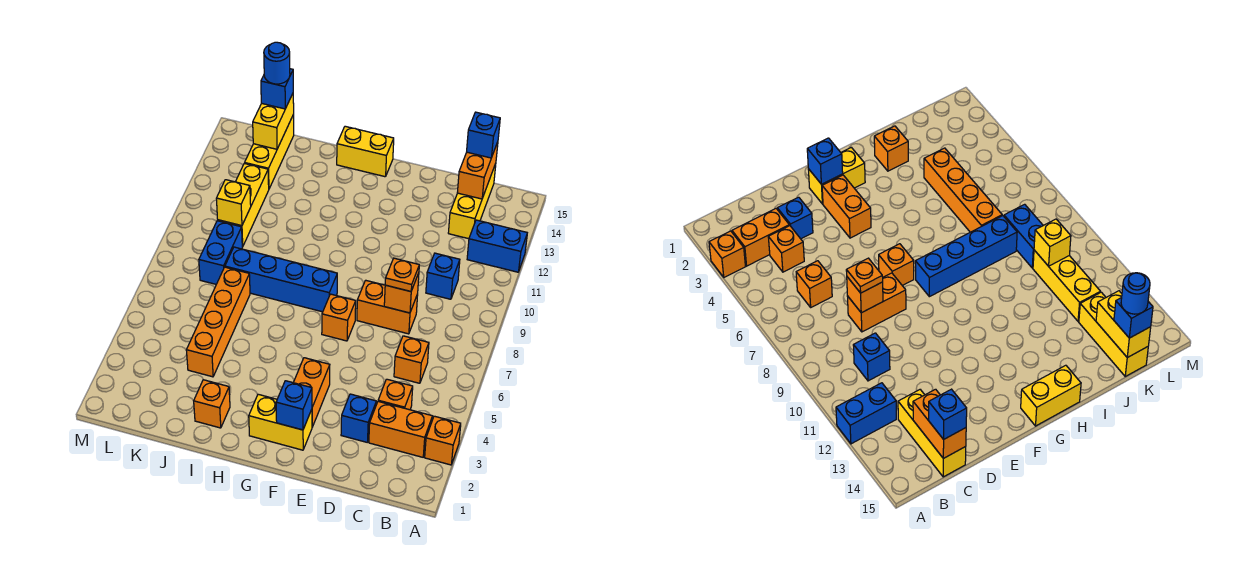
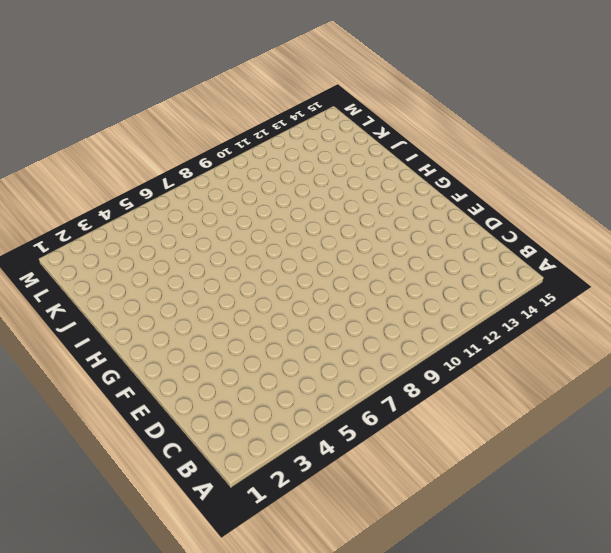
none -> orange 1x1 brick [425,416,461,465]
none -> blue 1x2 brick [467,220,527,272]
none -> orange 1x2 brick [369,402,432,457]

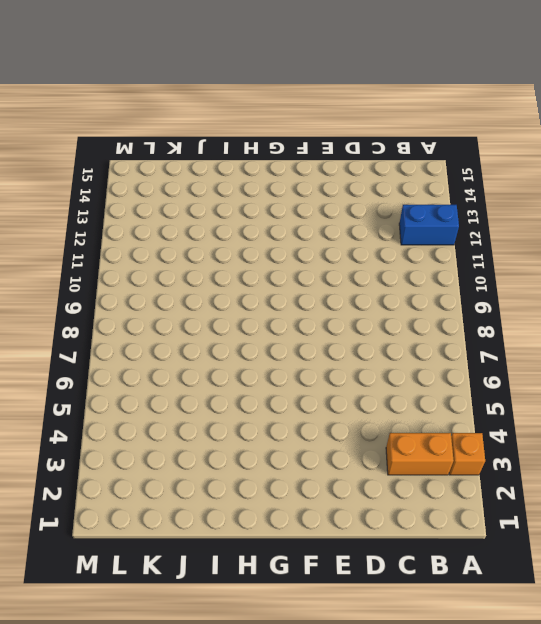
none -> orange 1x1 brick [378,379,413,410]
none -> orange 1x1 brick [394,336,429,383]
none -> blue 1x1 brick [426,253,460,299]

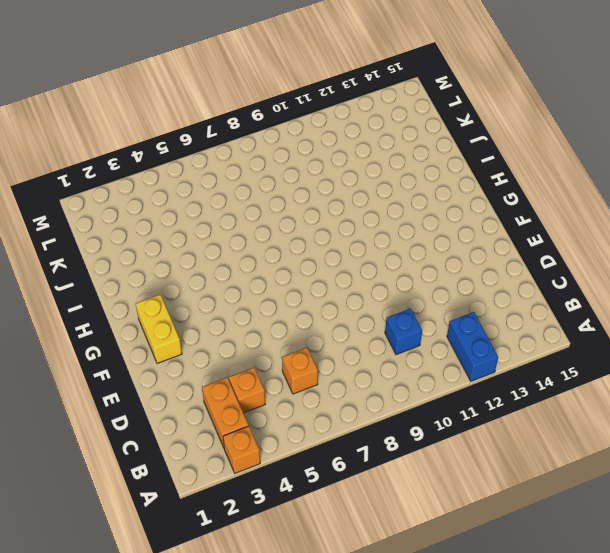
none -> yellow 1x3 brick [448,164,496,239]
none -> blue 1x1 brick [341,394,376,442]
none -> orange 1x2 brick [357,280,418,334]

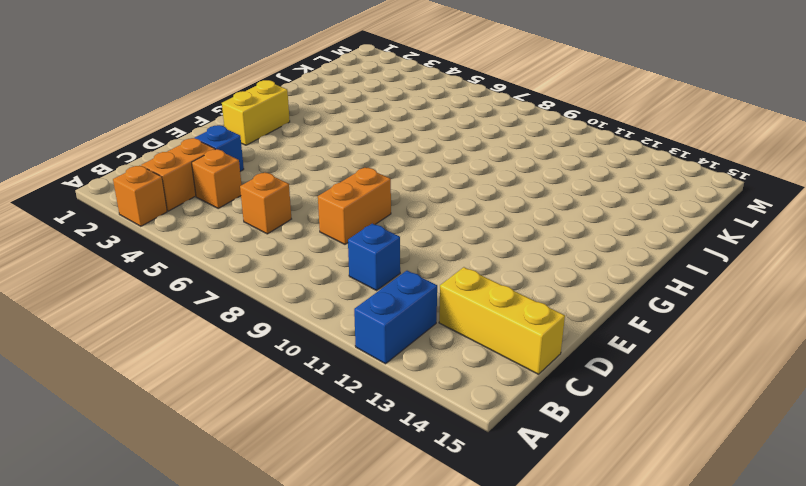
none -> orange 1x2 brick [293,358,330,427]
none -> orange 1x1 brick [322,294,356,341]
none -> blue 1x4 brick [225,247,337,312]

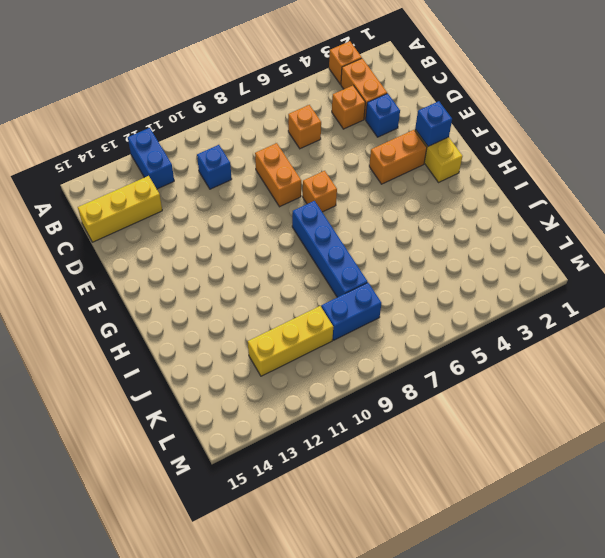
none -> yellow 1x2 brick [337,126,394,177]
none -> orange 1x1 brick [194,380,230,428]
none -> orange 1x4 brick [187,267,250,377]

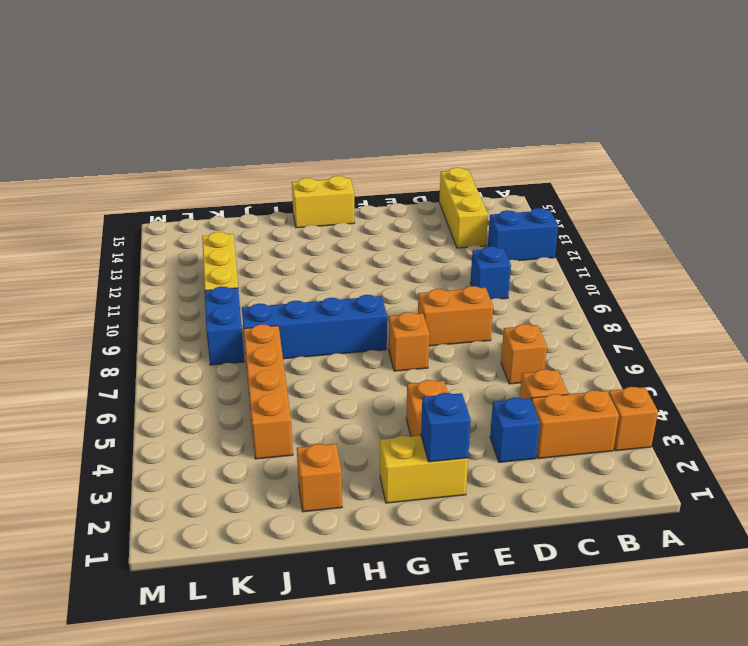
none -> yellow 1x3 brick [245,115,294,189]
none -> orange 1x2 brick [457,142,498,199]
none -> orange 1x1 brick [384,273,419,313]

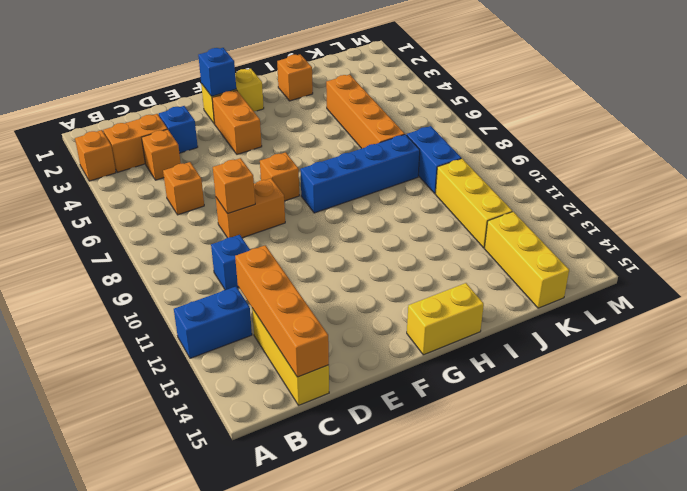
orange 1x4 brick [235,245,329,377] -> orange 1x2 brick [457,142,498,199]
none -> yellow 1x1 brick [216,180,251,226]
none -> yellow 1x2 brick [253,94,294,149]
none -> blue 1x1 brick [467,112,500,158]

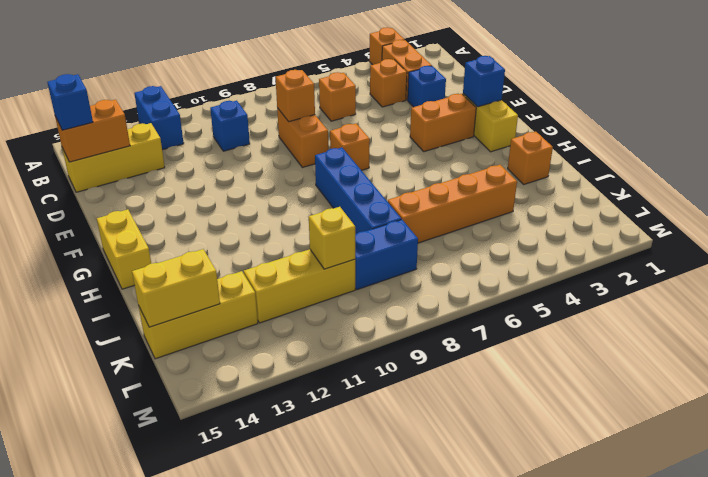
none -> orange 1x1 plate [385,258,419,291]
none -> blue 1x1 brick [261,69,293,109]
none -> blue 1x1 round brick [264,42,290,84]

